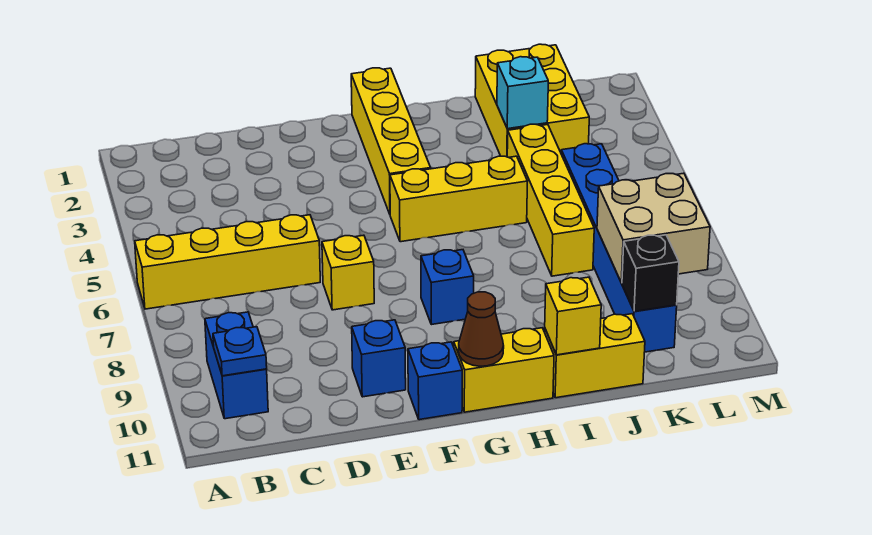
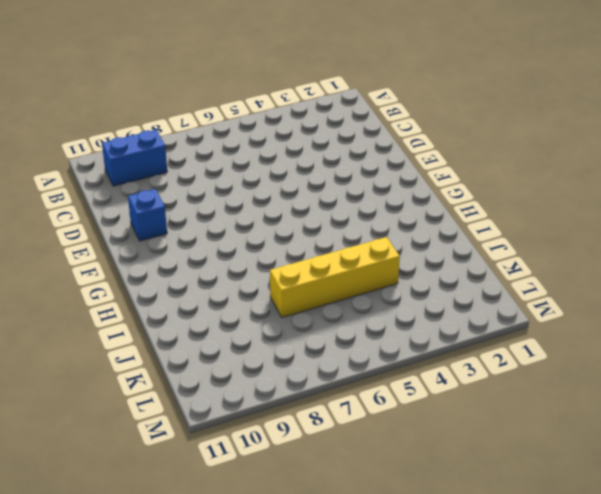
none -> yellow 1x4 brick [135,215,320,309]
none -> yellow 1x1 brick [322,235,374,310]
none -> blue 1x1 brick [408,342,462,420]

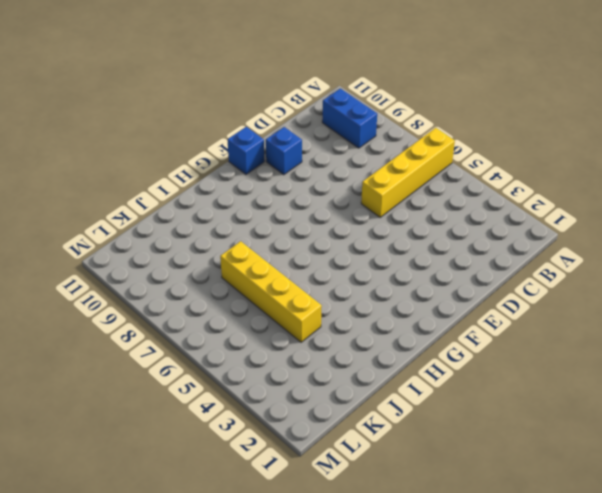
none -> yellow 1x1 brick [322,235,374,310]
none -> yellow 1x4 brick [351,68,431,214]
none -> yellow 1x3 brick [390,156,528,242]

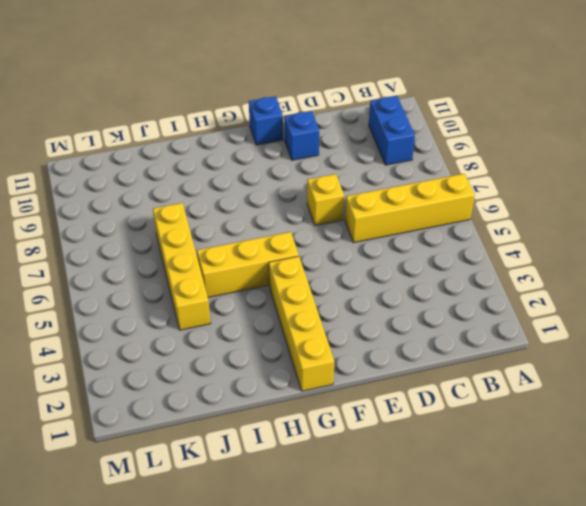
none -> blue 1x1 brick [421,250,474,325]
none -> yellow 1x2 brick [454,328,554,412]
none -> yellow 1x2 brick [545,314,645,398]

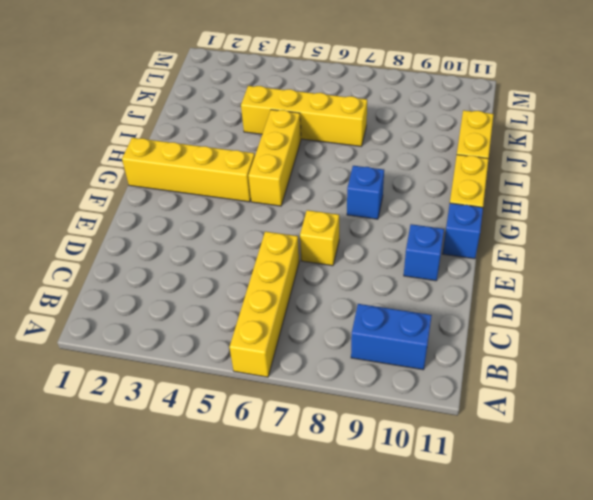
none -> yellow 2x3 brick [475,44,589,157]
none -> blue 1x6 brick [561,144,677,352]
none -> blue 1x1 plate [213,327,267,376]

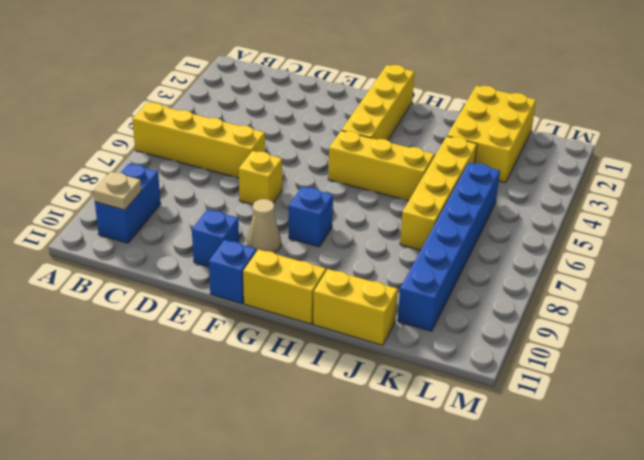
tan 1x1 plate [94,172,141,210] -> blue 1x1 plate [213,327,267,376]
tan 1x1 cone [247,199,281,253] -> none
none -> brown 1x1 cone [459,292,504,366]
none -> yellow 1x1 brick [545,277,601,355]
none -> cyan 1x1 brick [497,57,548,129]

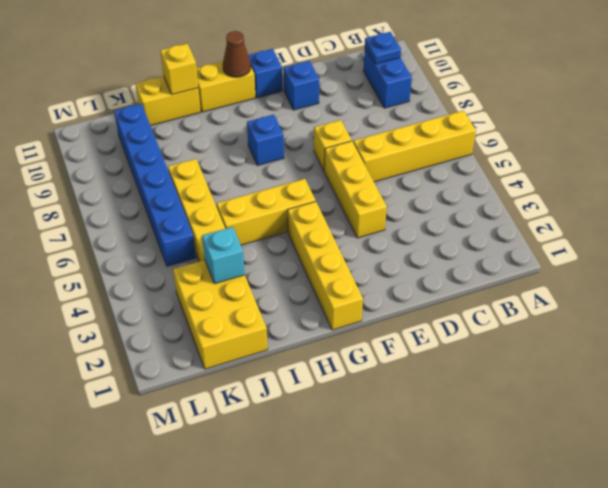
yellow 1x3 brick [324,141,387,238] -> none
none -> tan 2x2 brick [597,173,710,283]
none -> black 1x1 brick [622,235,679,311]

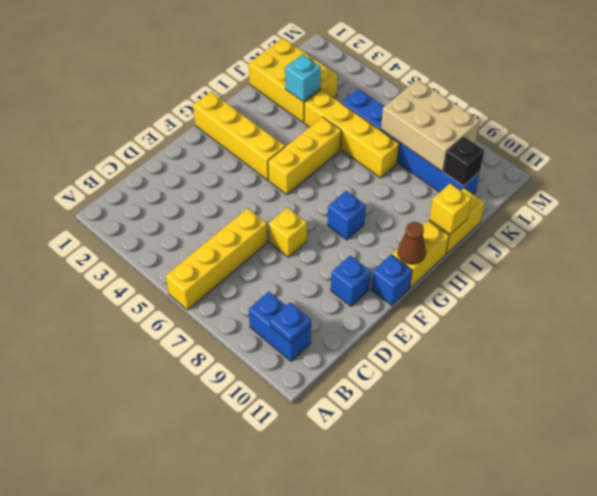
tan 2x3 brick [381,79,480,171] -> tan 2x2 brick [597,173,710,283]

